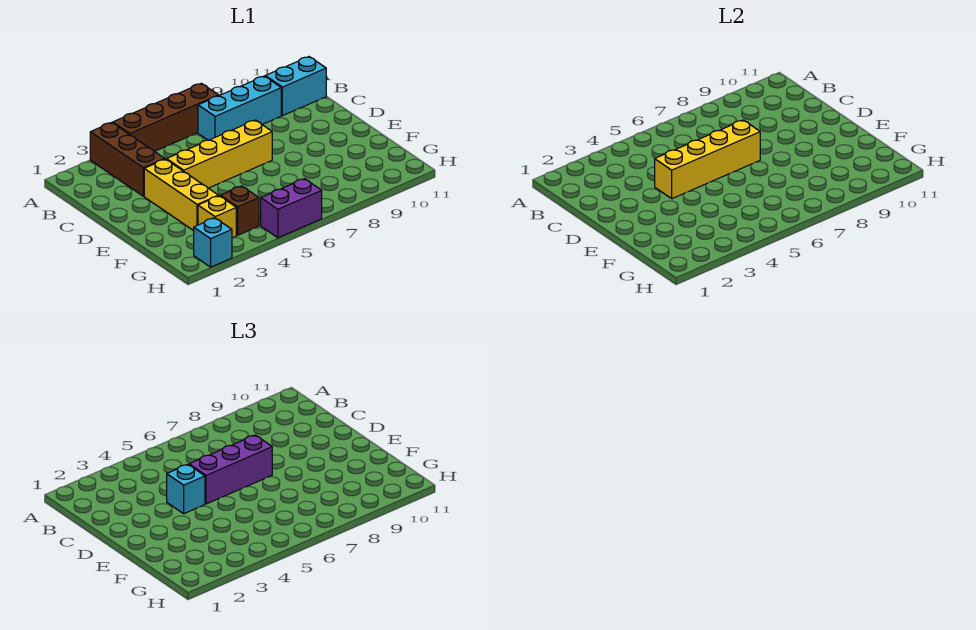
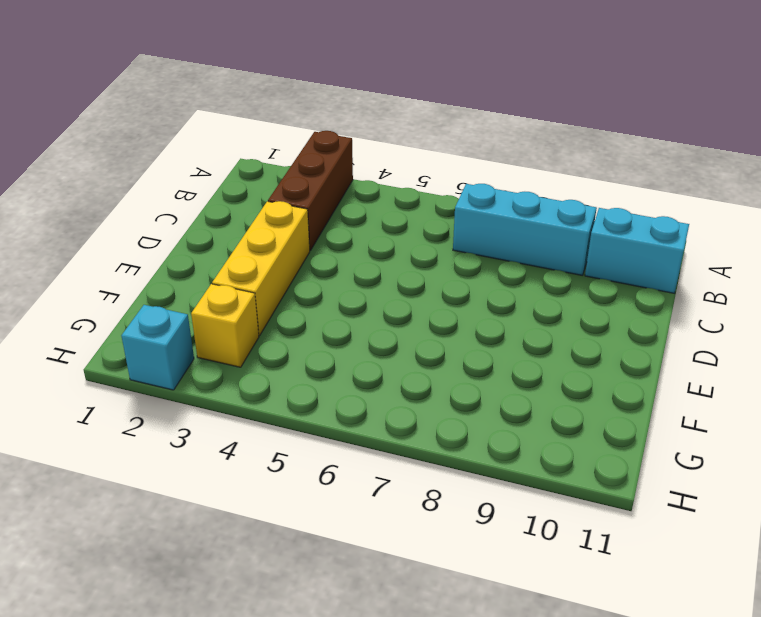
none -> brown 1x4 brick [113,83,219,151]
none -> yellow 1x4 brick [167,120,272,188]
none -> brown 1x1 brick [220,186,259,235]

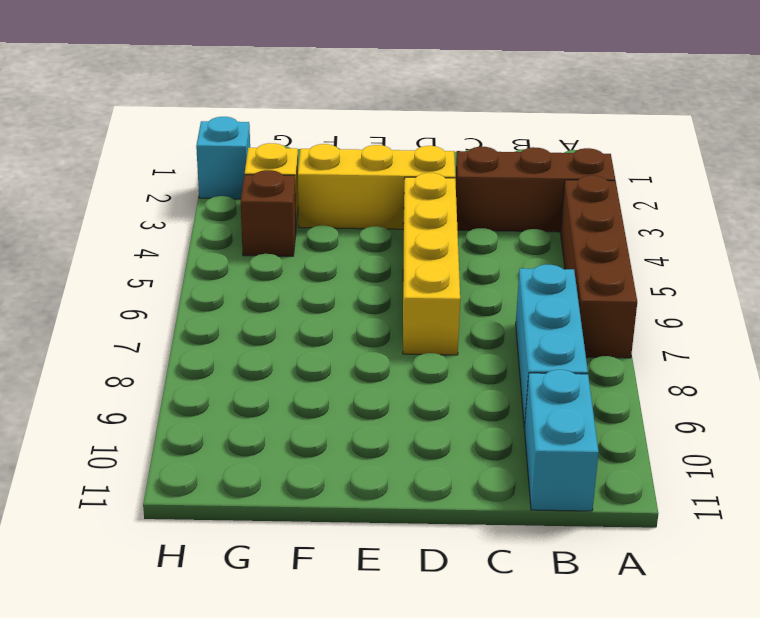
none -> purple 1x2 brick [261,179,322,238]
none -> yellow 1x4 brick [655,120,760,199]
none -> cyan 1x1 brick [167,465,205,514]

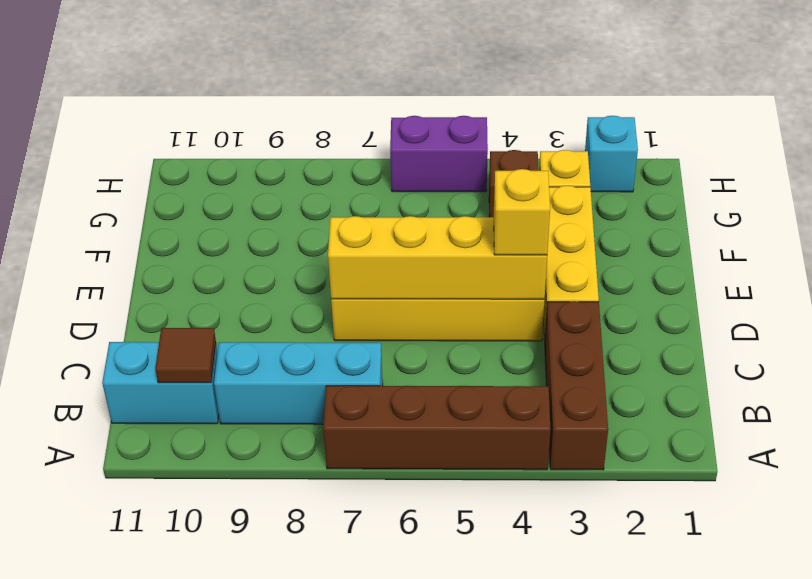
brown 1x1 tile [155,328,216,383] -> none
yellow 1x1 brick [494,169,550,255] -> cyan 1x1 brick [167,465,205,514]
none -> purple 1x3 brick [189,435,272,504]

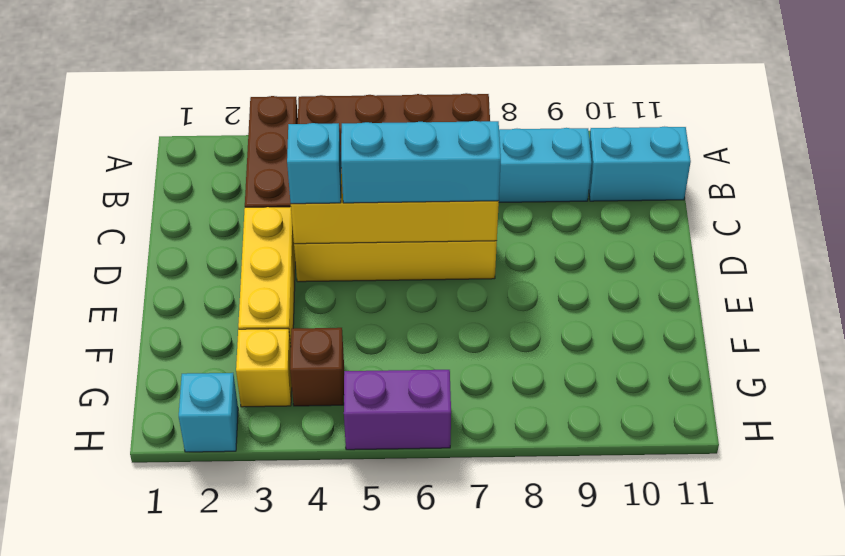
cyan 1x3 brick [341,121,501,203] -> purple 1x3 brick [189,435,272,504]

